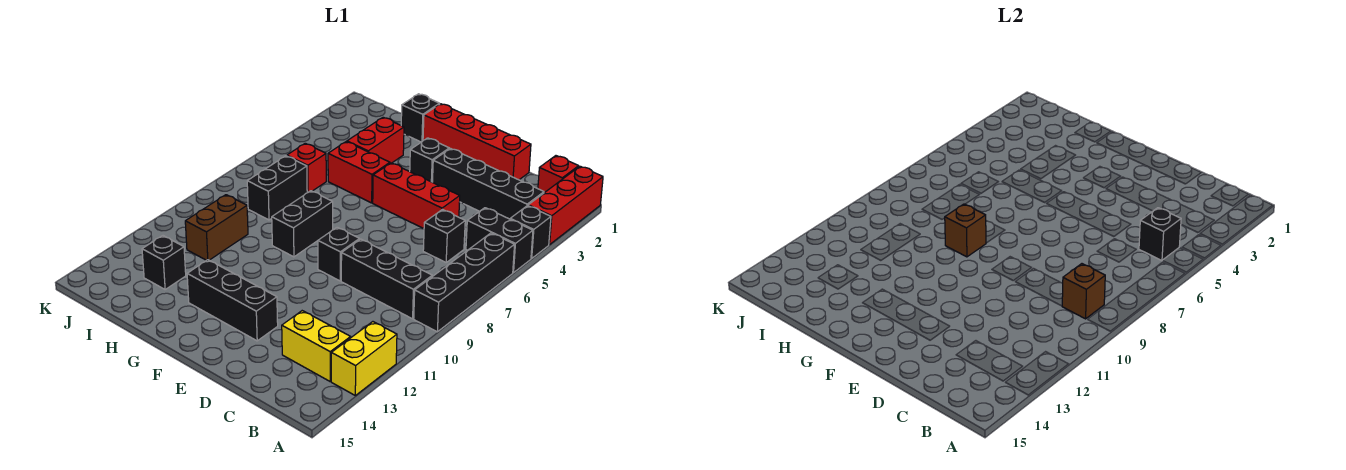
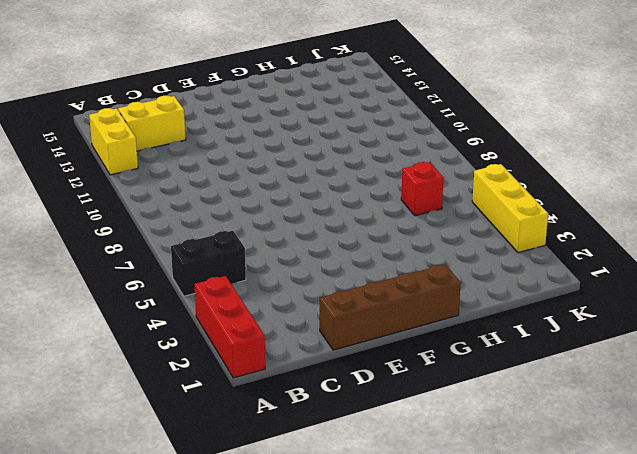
brown 1x4 brick [320,264,461,350] -> red 1x4 brick [423,104,531,180]
yellow 1x3 brick [472,164,548,253] -> none
none -> black 1x1 brick [510,206,551,258]
none -> black 1x4 brick [414,233,515,332]
none -> red 1x1 brick [538,156,579,193]

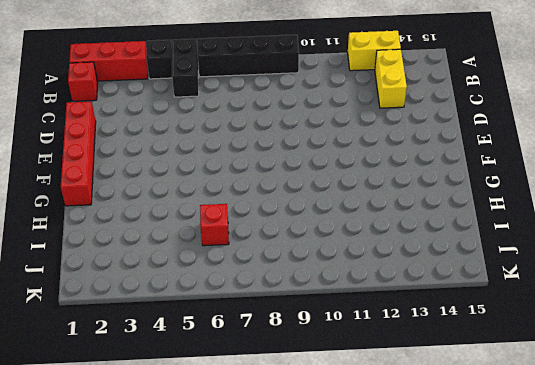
none -> black 1x4 brick [433,149,544,219]
none -> black 1x3 brick [341,239,432,319]
none -> black 1x1 brick [423,210,465,262]

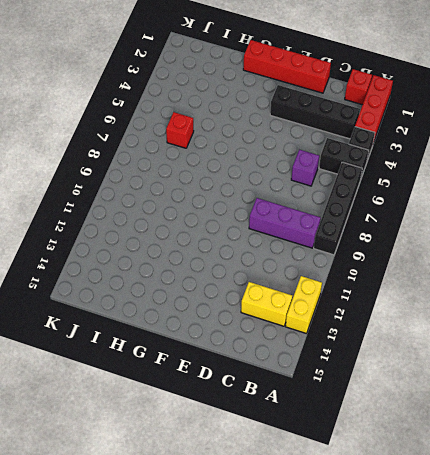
purple 1x3 brick [249,198,321,248] -> black 1x3 brick [341,239,432,319]
purple 1x1 brick [291,150,319,186] -> black 1x1 brick [423,210,465,262]
none -> red 1x3 brick [373,163,460,229]
none -> black 1x1 brick [318,227,359,281]
none -> black 1x3 brick [187,260,278,341]

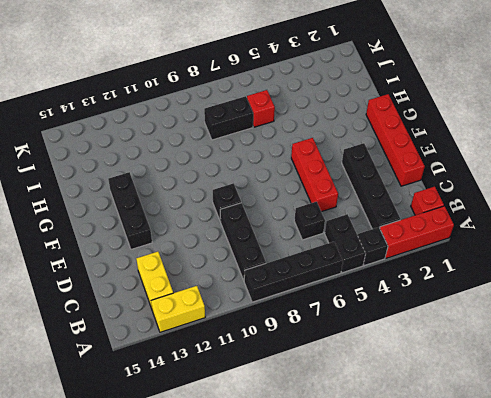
none -> black 1x1 brick [410,138,449,182]
none -> red 1x2 brick [328,142,390,203]
none -> black 1x2 brick [272,191,333,257]

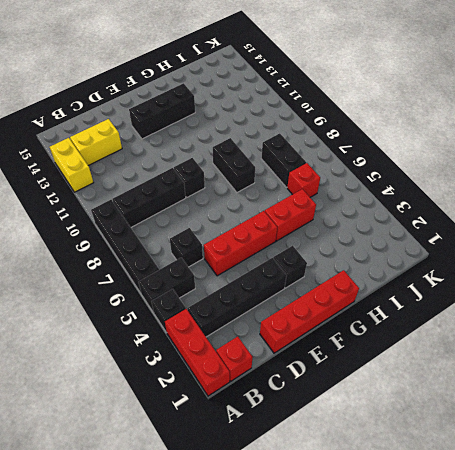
none -> black 1x1 brick [401,94,440,142]
none -> red 1x2 brick [347,117,404,163]
none -> brown 1x2 brick [185,195,248,260]

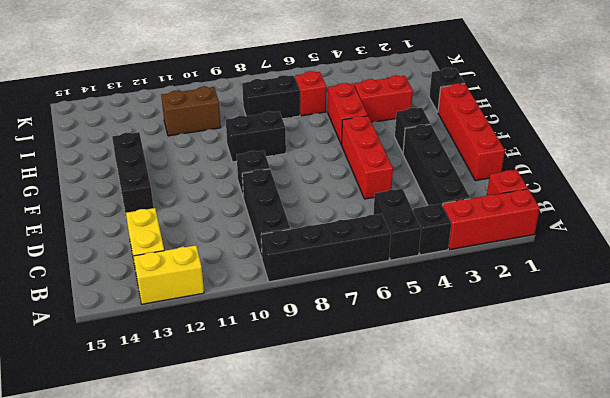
none -> black 1x1 brick [423,210,465,262]
none -> black 1x1 brick [142,236,186,289]
none -> black 1x1 brick [1139,208,1181,261]

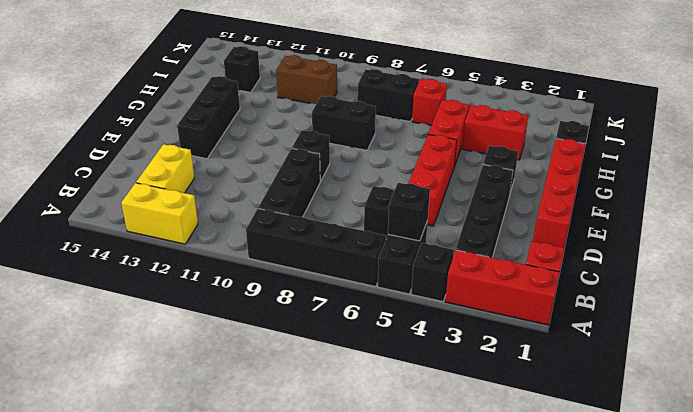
none -> brown 1x1 brick [1062,264,1105,319]
none -> brown 1x1 brick [945,204,986,257]

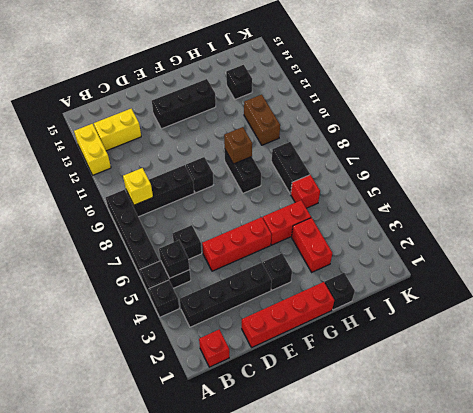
yellow 1x1 brick [123,168,153,205] -> brown 1x1 brick [1062,264,1105,319]
none -> red 1x3 brick [528,166,603,245]

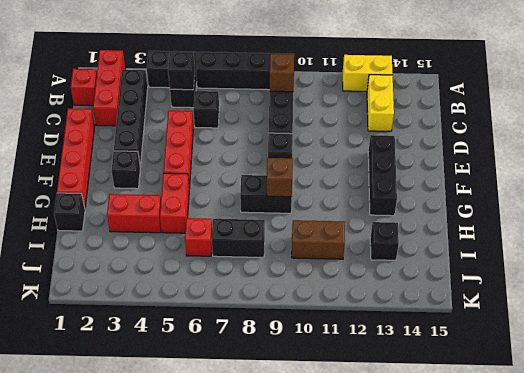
red 1x3 brick [93,50,125,126] -> red 1x3 brick turned to [528,166,603,245]

